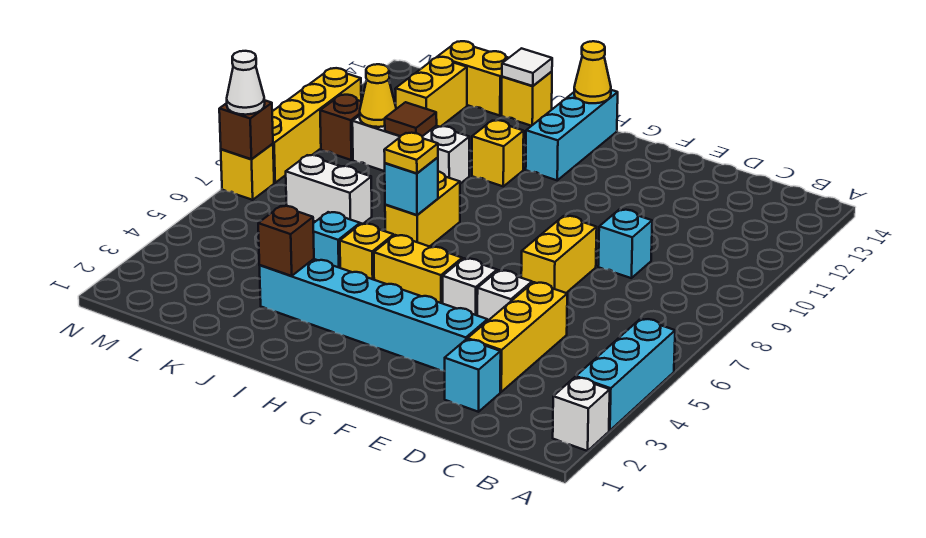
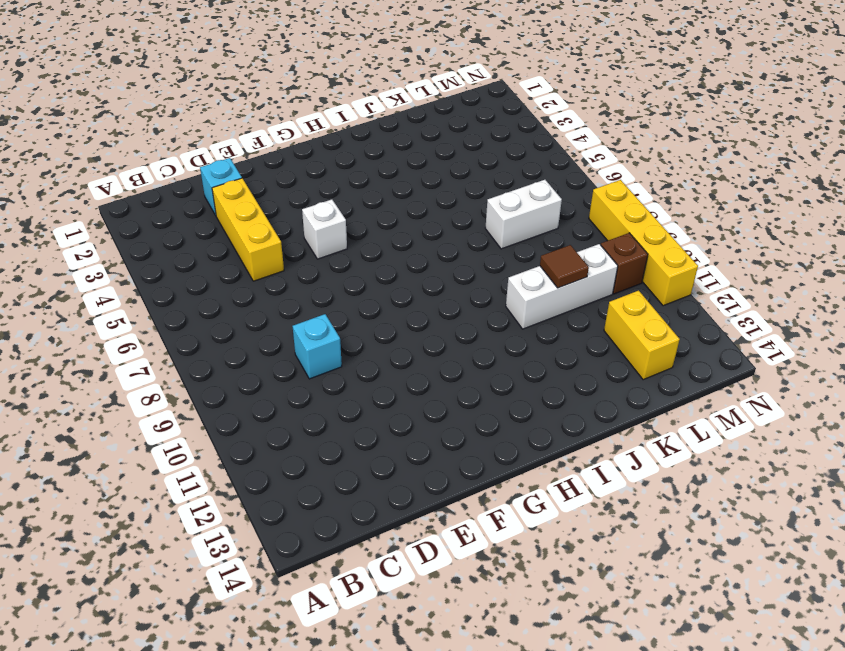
none -> white 1x1 brick [553,377,610,451]
none -> cyan 1x3 brick [576,319,675,431]
none -> cyan 1x6 brick [260,259,488,371]
none -> white 1x1 brick [477,270,532,320]

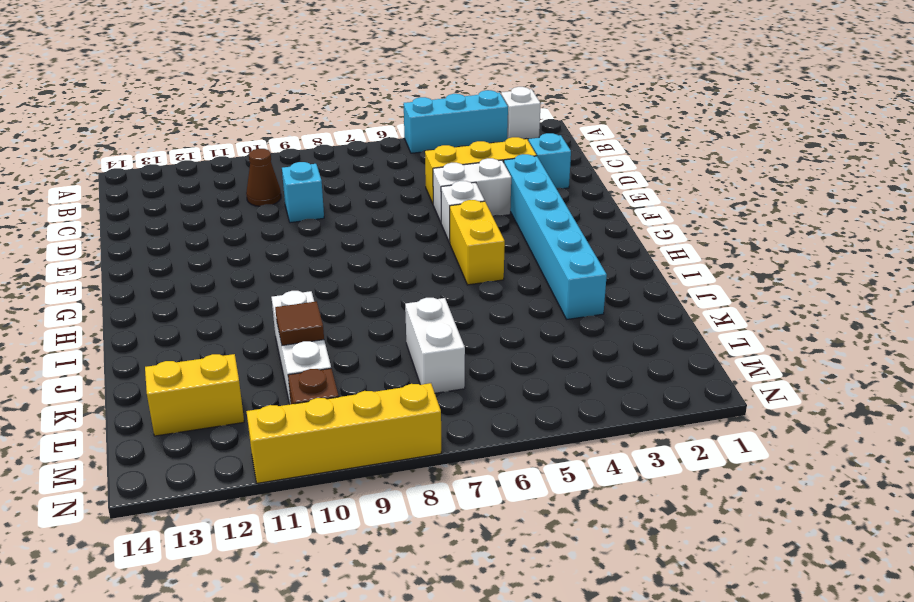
brown 1x1 cone [246,149,281,206] -> none
white 1x2 brick [433,158,511,222] -> white 1x1 brick [477,270,532,320]
none -> yellow 1x2 brick [521,216,597,293]
none -> cyan 1x3 brick [526,90,618,180]
none -> yellow 1x1 brick [340,223,394,280]
none -> yellow 1x2 brick [385,172,460,247]

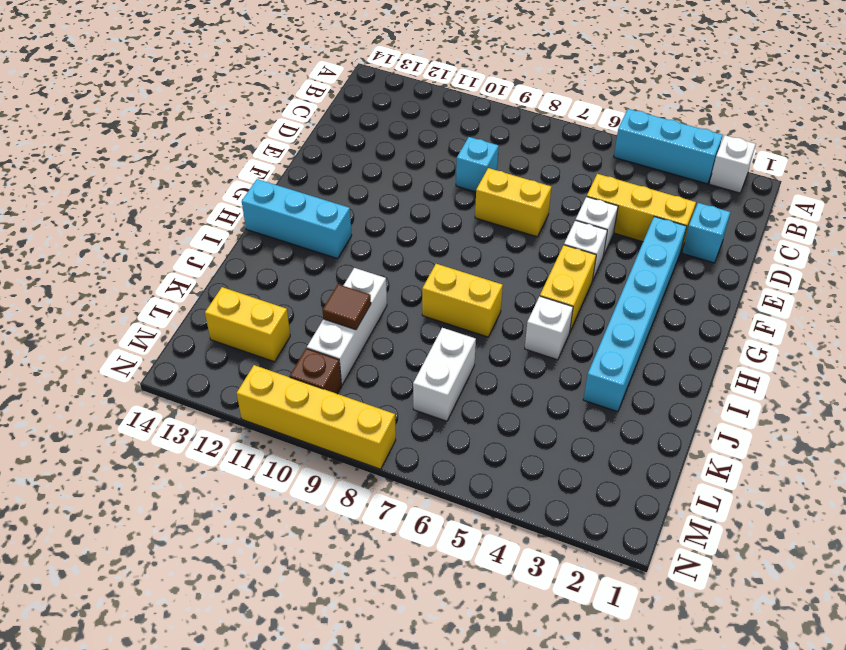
white 1x1 brick [525,296,573,360] -> yellow 1x1 brick [340,223,394,280]
none -> yellow 1x1 brick [472,120,524,186]
none -> cyan 1x1 brick [313,212,360,268]
none -> yellow 1x1 brick [502,71,552,126]
none -> yellow 1x2 brick [438,41,508,116]

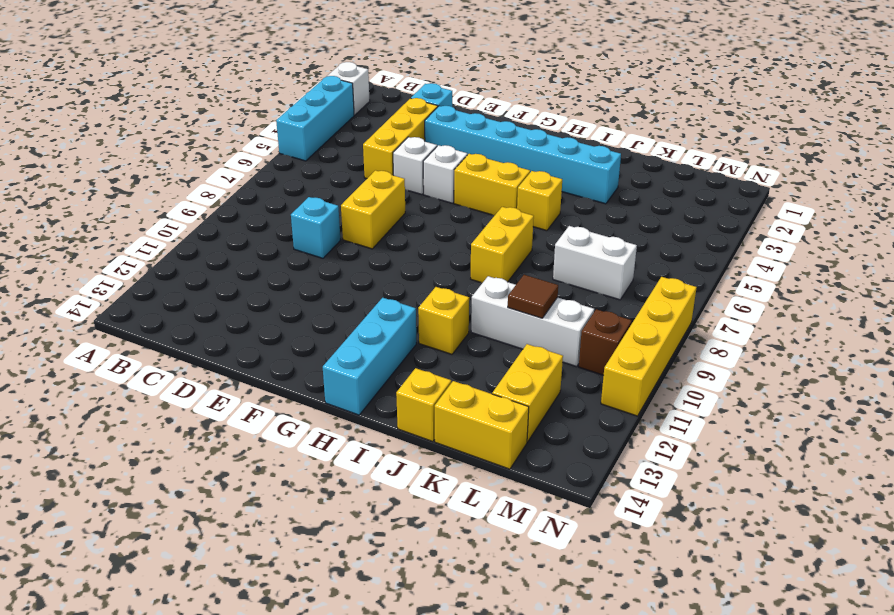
none -> cyan 1x1 brick [313,212,360,268]
none -> yellow 1x1 brick [221,144,274,200]
none -> yellow 1x1 cone [574,41,611,103]
none -> cyan 1x1 brick [385,157,438,215]

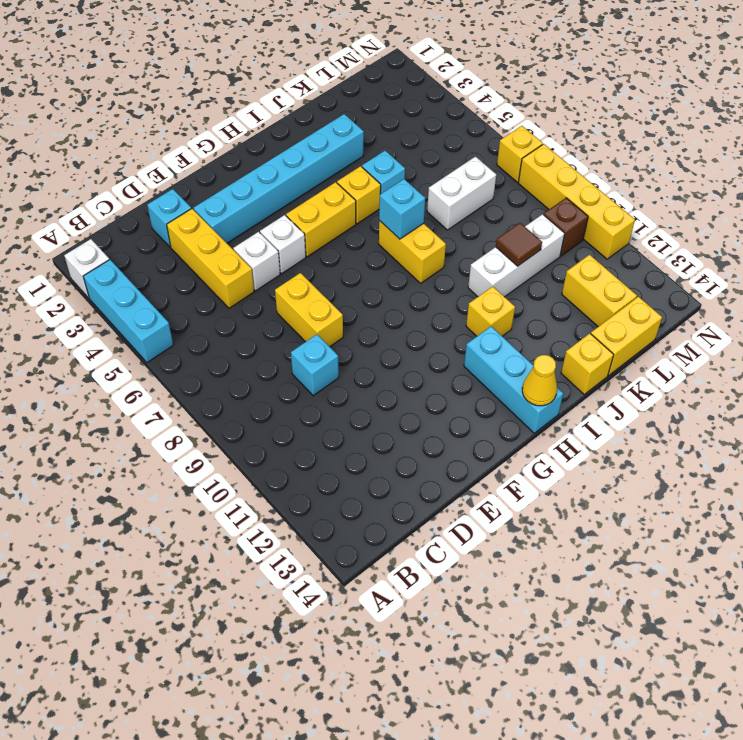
none -> brown 1x1 brick [258,206,314,276]
none -> white 1x1 tile [502,48,552,86]
none -> yellow 1x1 cone [360,64,396,127]
none -> brown 1x1 brick [219,100,273,159]

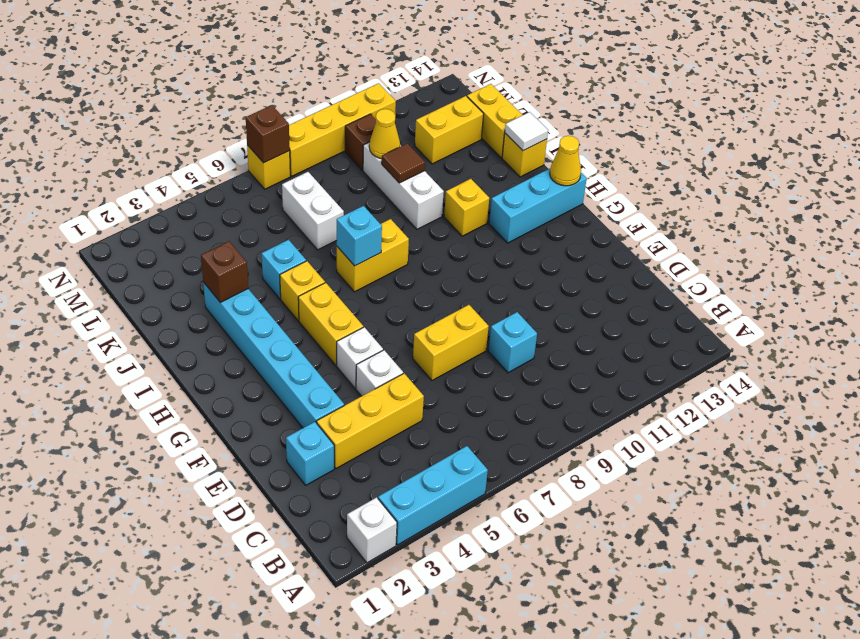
none -> yellow 1x1 plate [384,133,438,174]
none -> white 1x1 cone [227,51,265,115]

